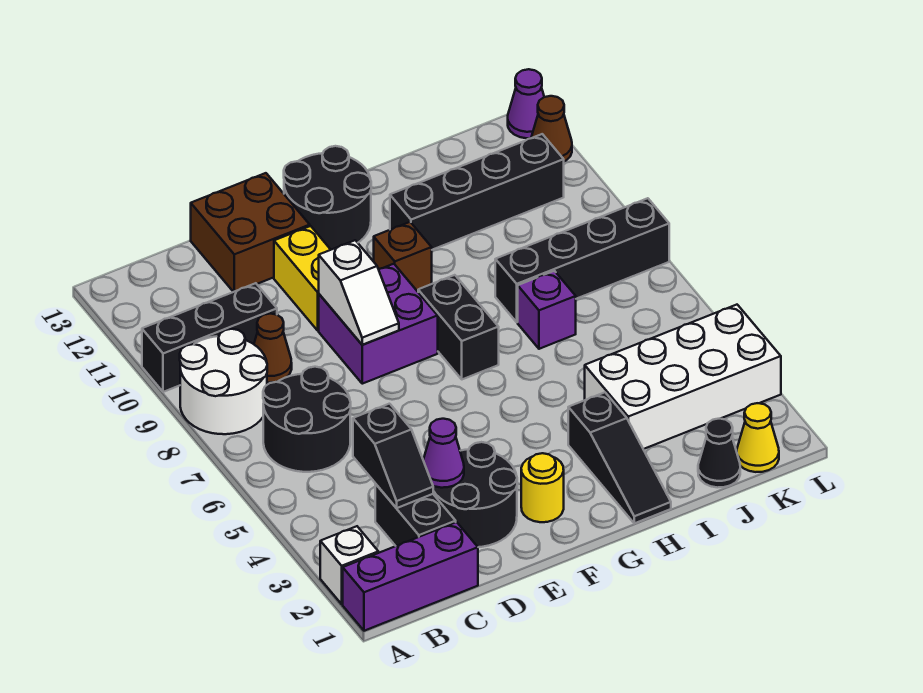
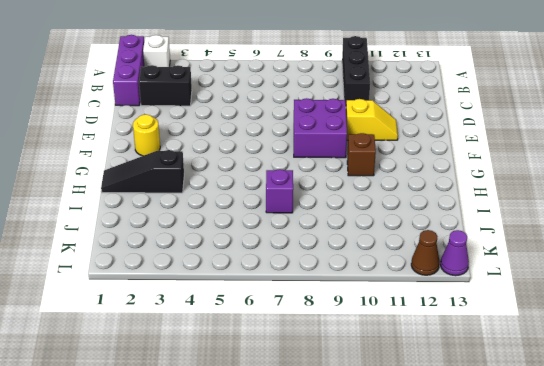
yellow 1x2 slope [346,99,398,140] -> yellow 1x2 brick [274,226,331,330]
none -> white 2x2 round brick [180,329,267,434]
none -> black 2x2 round brick [263,367,351,472]
none -> brown 1x1 cone [254,314,292,383]

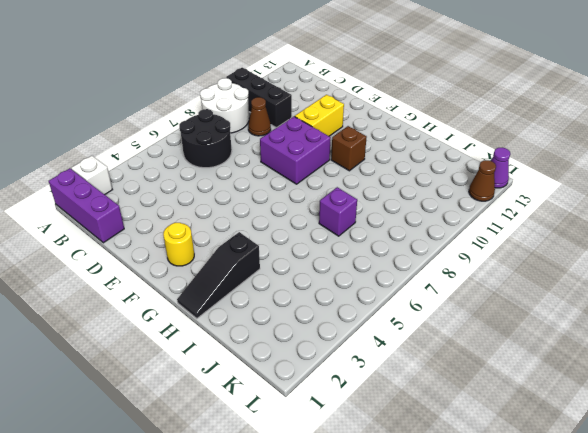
none -> black 1x2 brick [375,484,456,546]
none -> black 2x2 round brick [433,442,517,547]
none -> brown 2x2 brick [191,173,310,292]

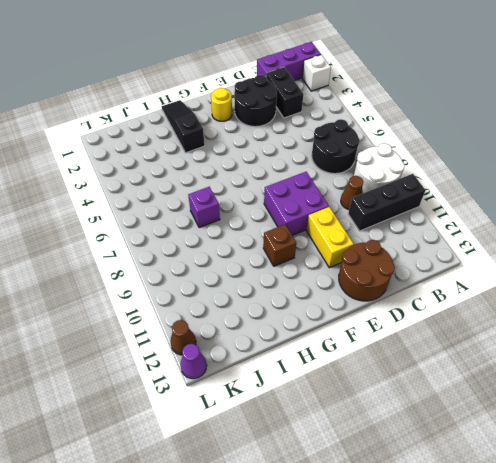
brown 2x2 round brick [339,240,395,301] -> brown 2x2 brick [191,173,310,292]
none -> black 2x2 round brick [284,146,371,250]
none -> black 1x2 brick [418,275,499,379]
none -> black 1x4 brick [390,134,564,250]

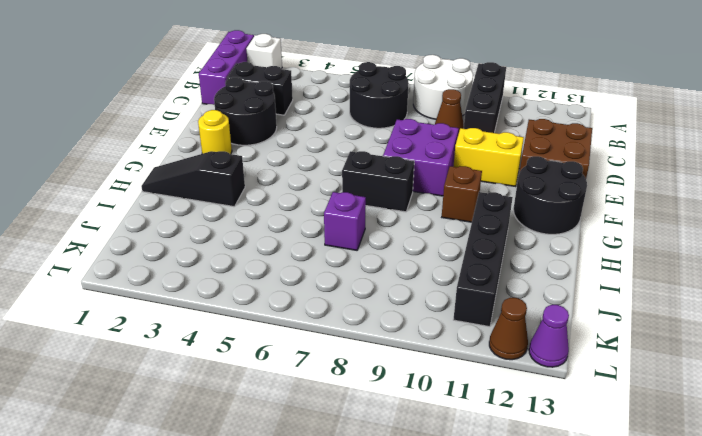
none -> white 2x4 brick [585,305,781,449]
none -> black 1x4 brick [495,198,669,322]
none -> black 1x1 cone [698,419,740,488]

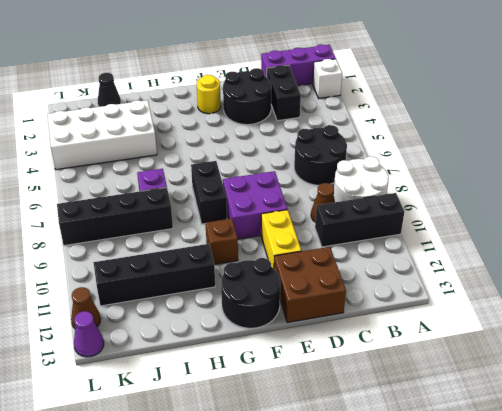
none -> black 1x3 slope [568,392,671,523]
none -> yellow 1x1 cone [737,403,779,472]
none -> black 1x2 slope [353,404,433,508]

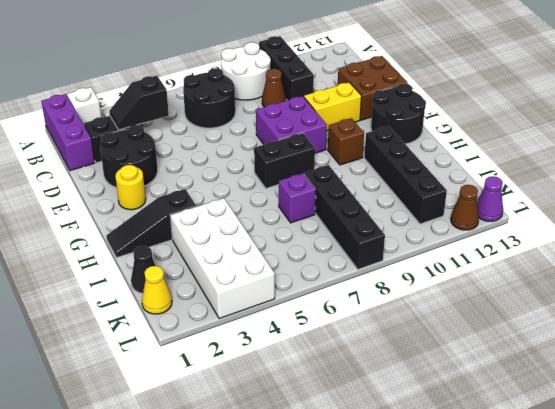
none -> purple 1x1 cone [423,419,464,488]
none -> white 1x2 slope [319,240,399,345]

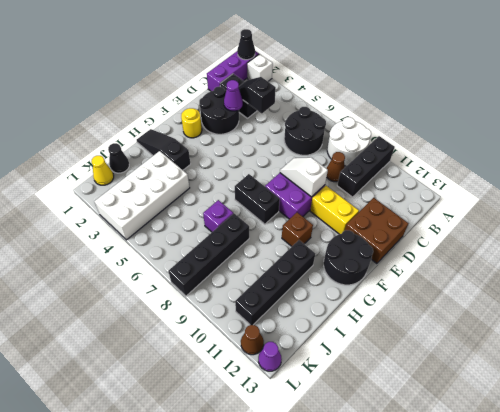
black 1x1 cone [237,29,255,60] -> none

